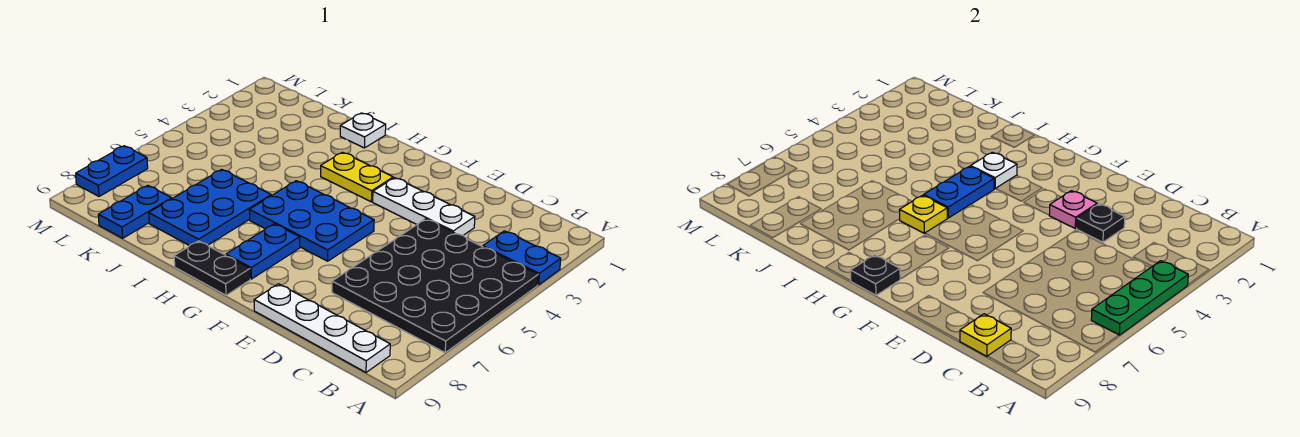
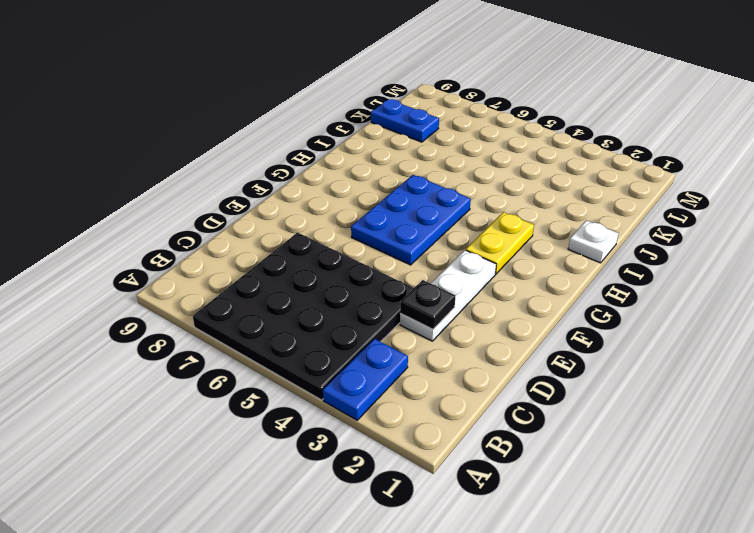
none -> white 1x4 plate [254,284,390,372]
none -> blue 1x2 plate [226,224,300,279]
none -> black 1x2 plate [174,241,250,295]

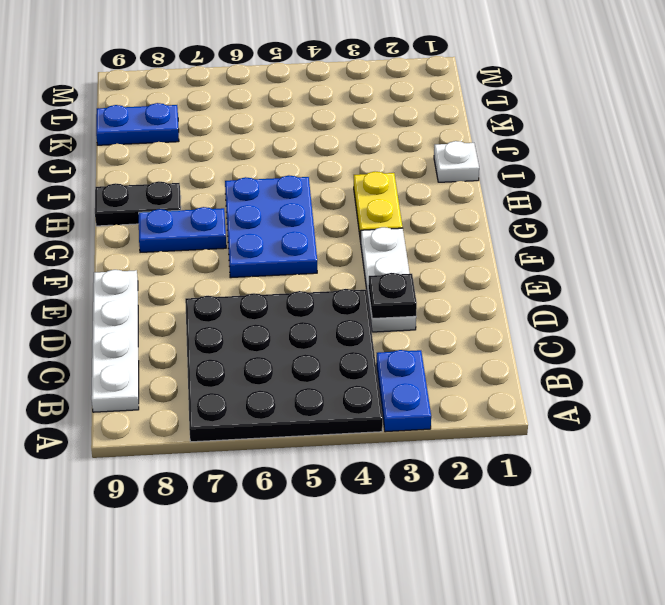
black 1x2 plate [95,181,181,226] -> black 1x2 plate turned to [174,241,250,295]
none -> blue 2x3 plate [149,169,271,246]
none -> blue 1x2 plate [76,146,148,196]
none -> green 1x3 plate [1091,261,1188,335]

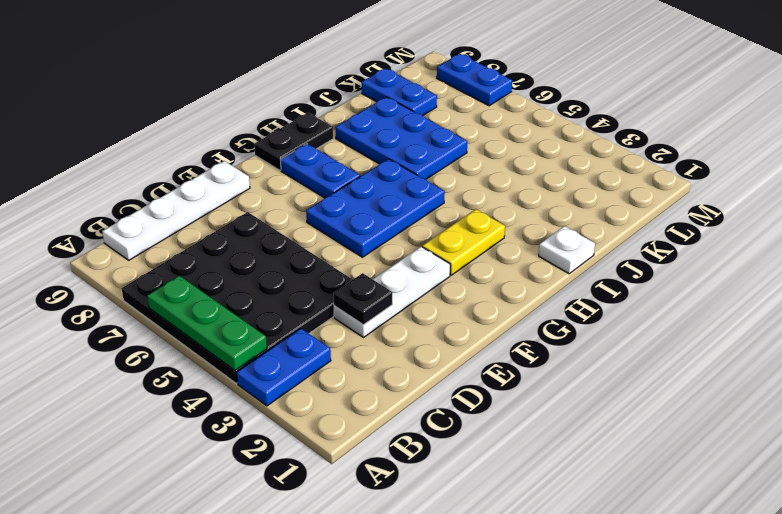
none -> yellow 1x1 plate [960,314,1011,356]
none -> pink 1x1 plate [1049,191,1097,228]
none -> black 1x1 plate [850,255,900,295]

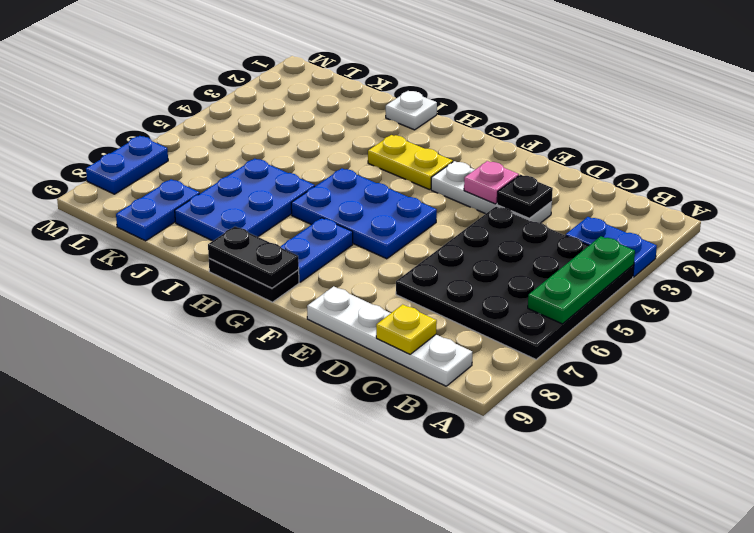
black 1x2 plate [208,226,299,288] -> black 1x1 plate [850,255,900,295]
none -> white 1x1 plate [971,152,1017,189]
none -> blue 1x2 plate [924,166,994,218]
none -> yellow 1x1 plate [899,195,947,233]

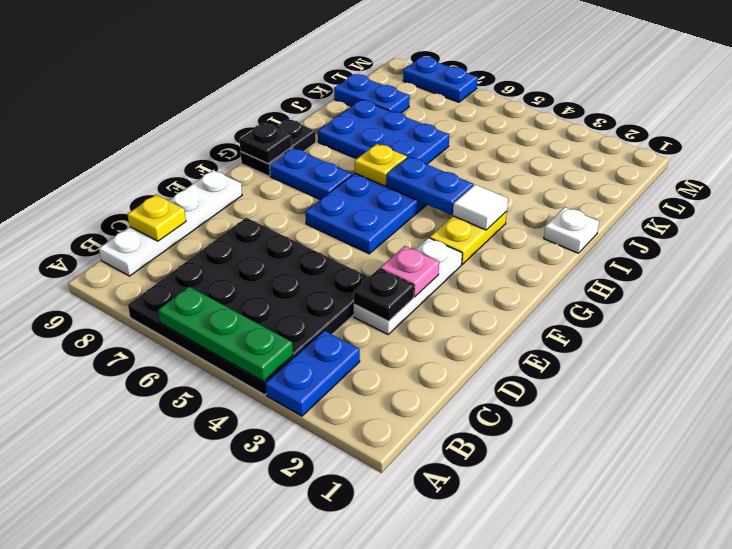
white 1x1 tile [453,185,508,230] -> white 1x1 plate [971,152,1017,189]

